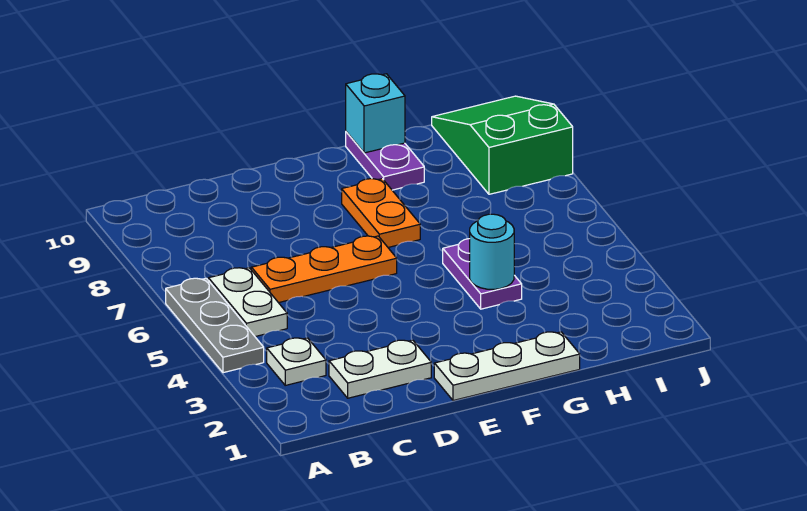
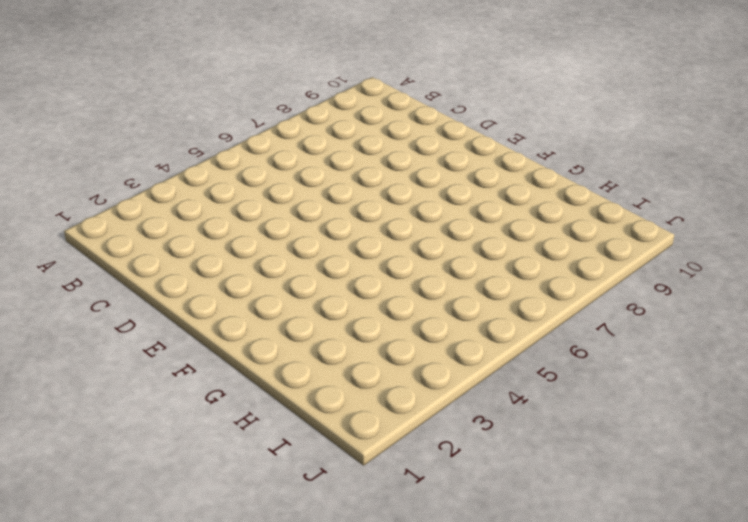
none -> grey 1x3 plate [166,278,264,373]
none -> white 1x1 plate [267,338,326,385]
none -> white 1x2 plate [208,268,287,337]

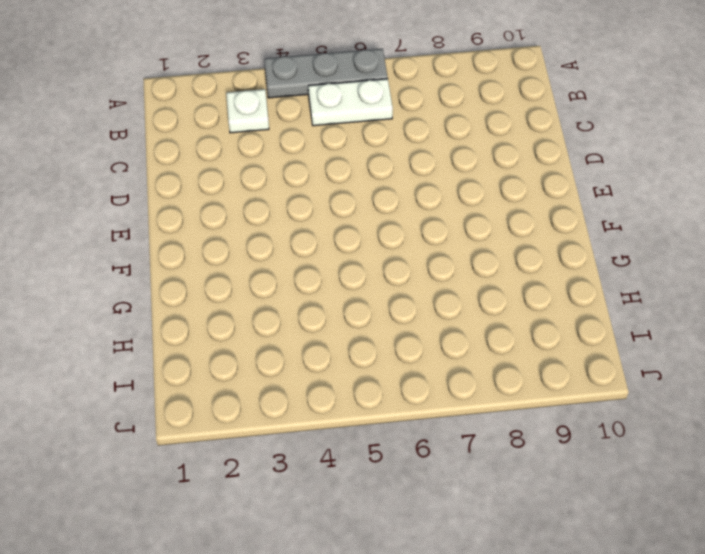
none -> white 1x2 plate [329,340,431,398]
none -> orange 1x3 plate [251,236,397,303]
none -> white 1x3 plate [434,332,580,401]

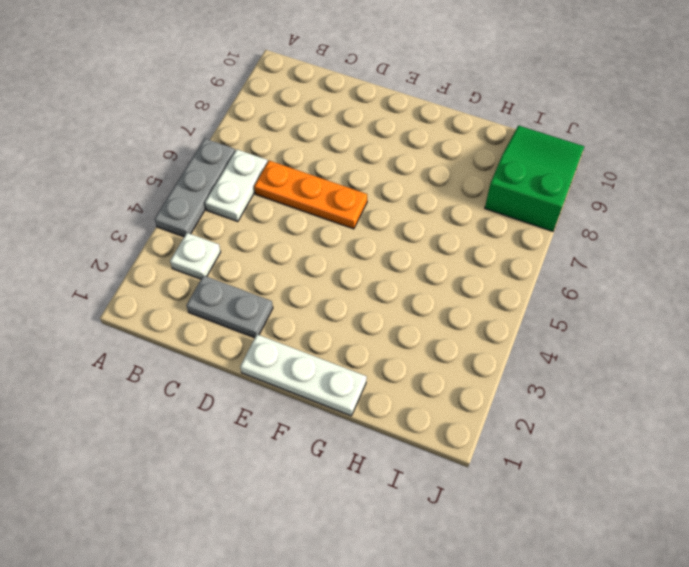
grey 1x2 plate [186,275,273,338] -> white 1x2 plate [329,340,431,398]
none -> orange 1x2 plate [342,179,420,247]
none -> purple 1x2 plate [443,239,522,309]
none -> purple 1x2 plate [346,132,424,190]

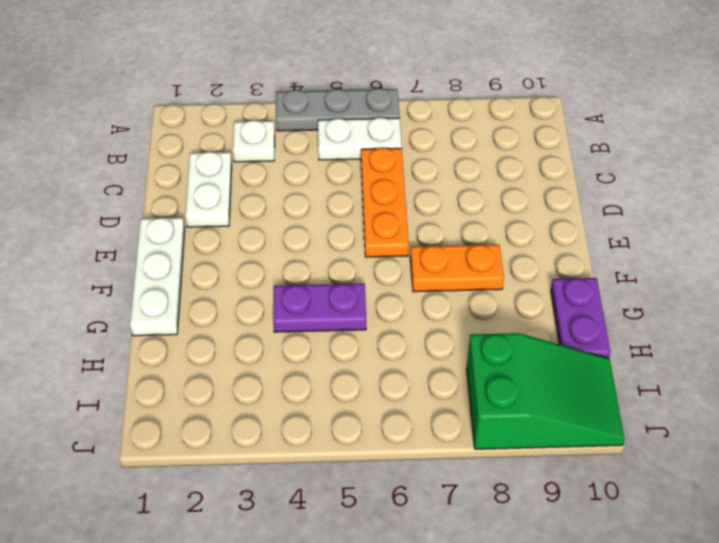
purple 1x2 plate [551,278,610,358] -> purple 1x2 plate turned to [346,132,424,190]
none -> cyan 1x1 round brick [470,214,514,289]
none -> cyan 1x1 brick [346,74,405,153]

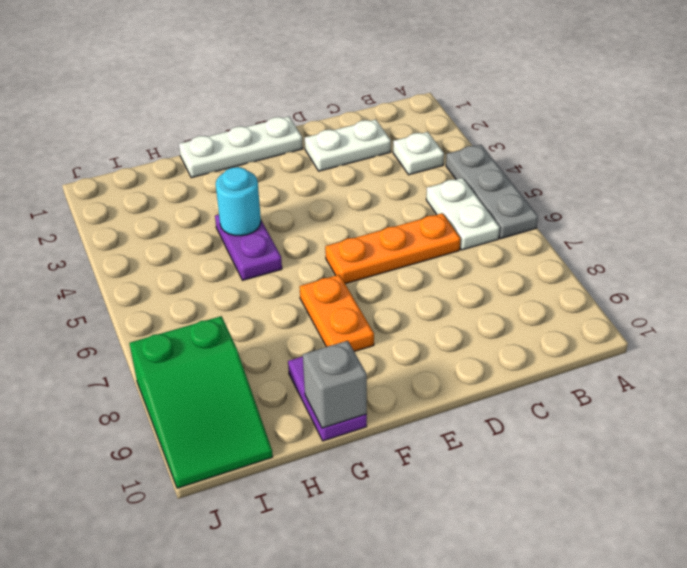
grey 1x1 brick [303,341,367,428] -> cyan 1x1 brick [346,74,405,153]

